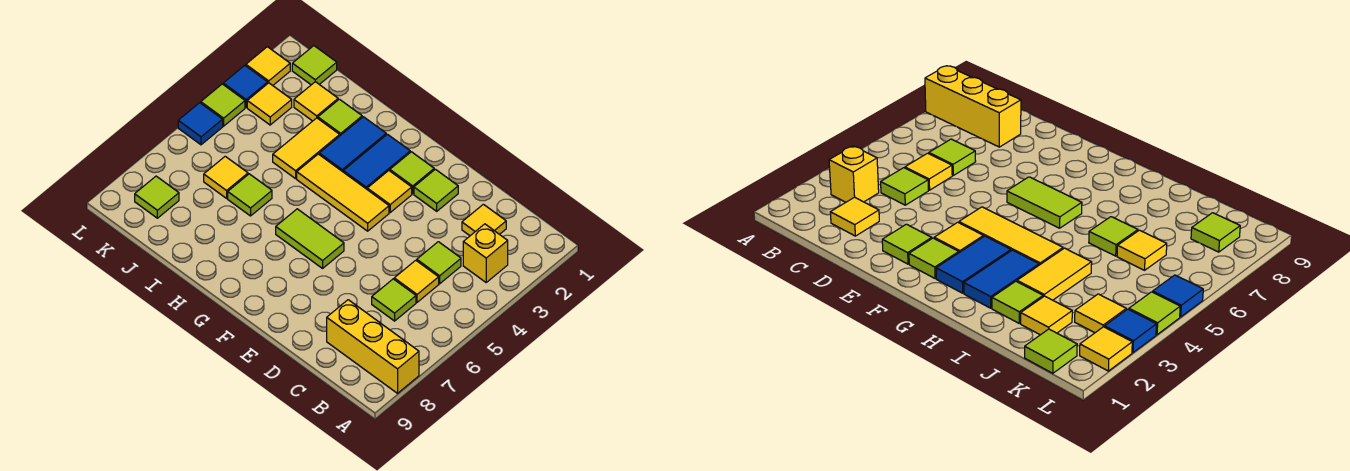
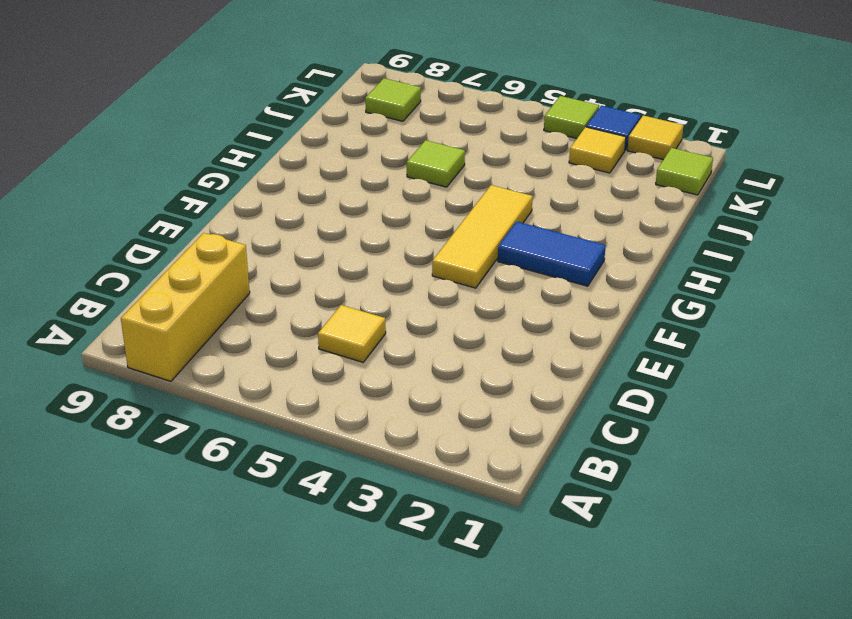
none -> yellow 1x1 brick [463,224,508,282]
none -> yellow 1x1 tile [462,204,506,236]
none -> lime 1x1 tile [417,242,461,284]

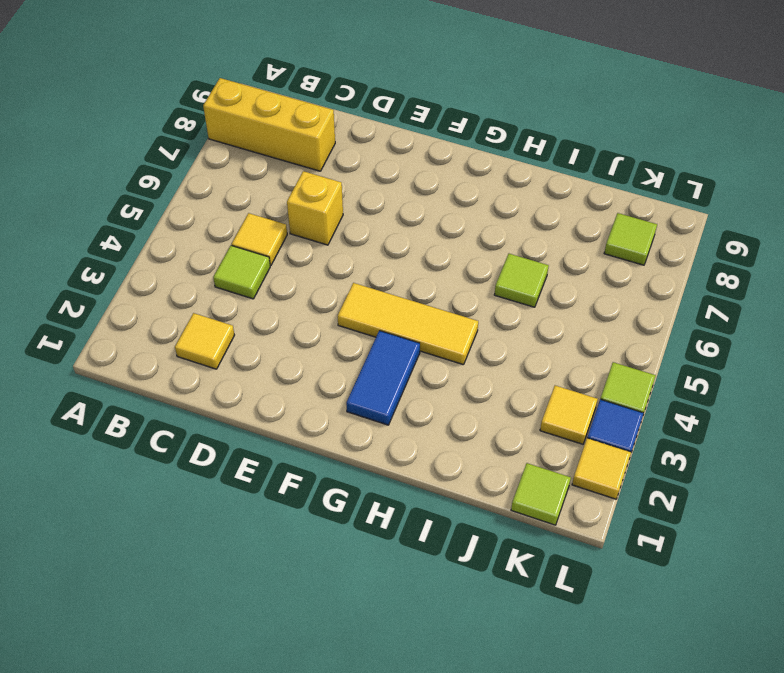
yellow 1x1 brick [287,171,343,245] -> yellow 1x1 brick moved to [463,224,508,282]
none -> lime 1x1 tile [372,279,416,321]
none -> lime 1x1 tile [414,169,458,211]
none -> lime 1x1 tile [390,152,434,194]

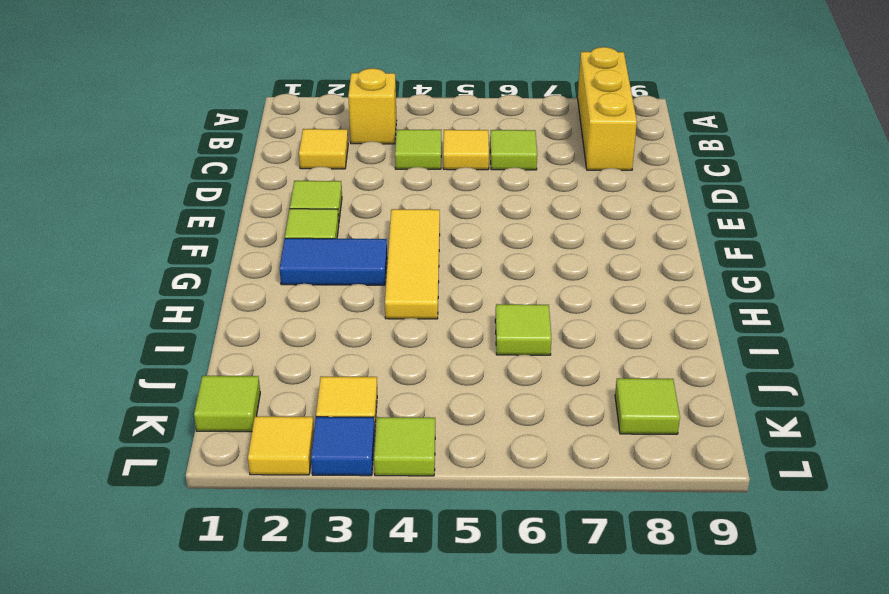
none -> yellow 1x1 tile [367,171,412,212]
none -> lime 1x2 tile [276,209,344,268]
none -> blue 1x2 tile [319,117,386,172]

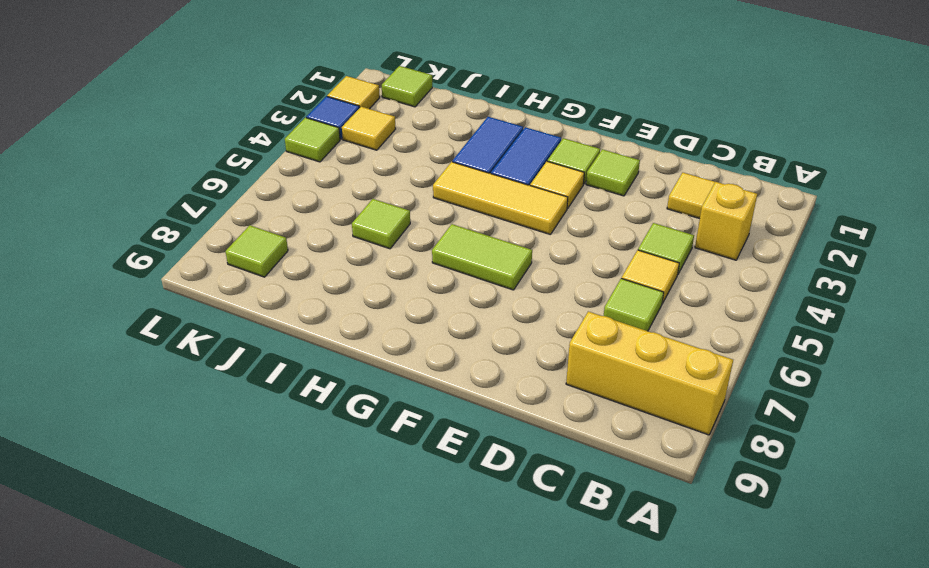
none -> lime 1x1 tile [318,99,362,136]
none -> yellow 1x2 tile [273,118,340,179]
none -> yellow 1x1 tile [294,82,338,121]

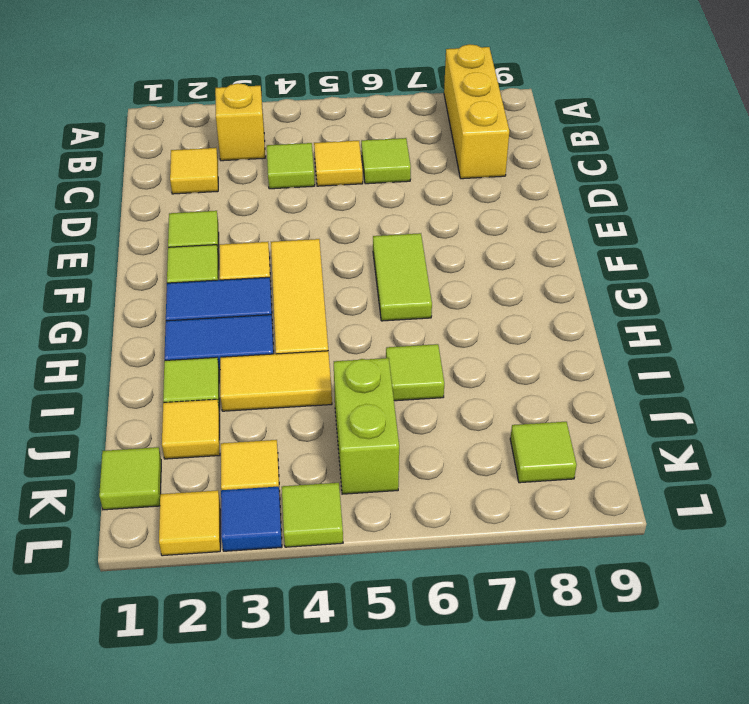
lime 1x2 brick [334,358,399,494] -> none
none -> yellow 1x1 tile [204,156,248,198]
none -> blue 1x1 tile [178,103,223,145]

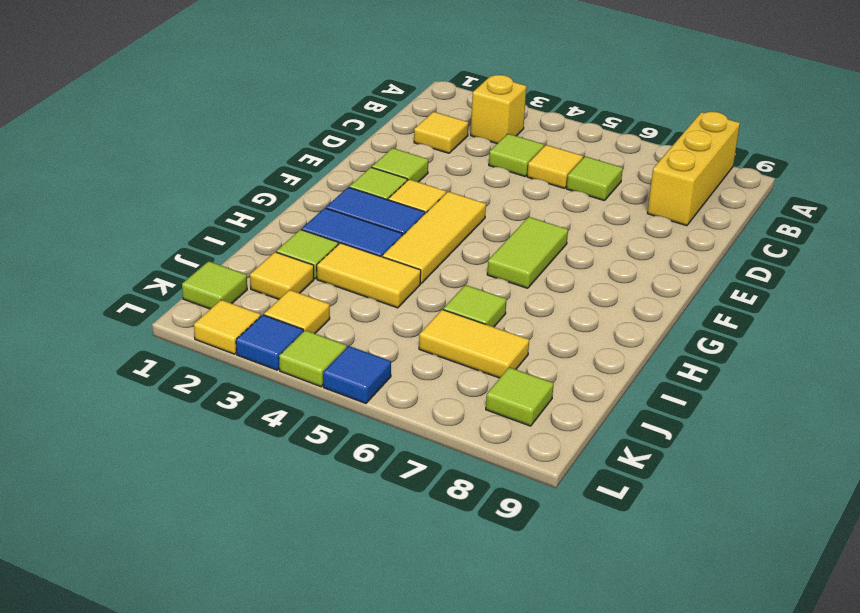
yellow 1x2 tile [419,309,529,378] -> yellow 1x1 tile [204,156,248,198]

